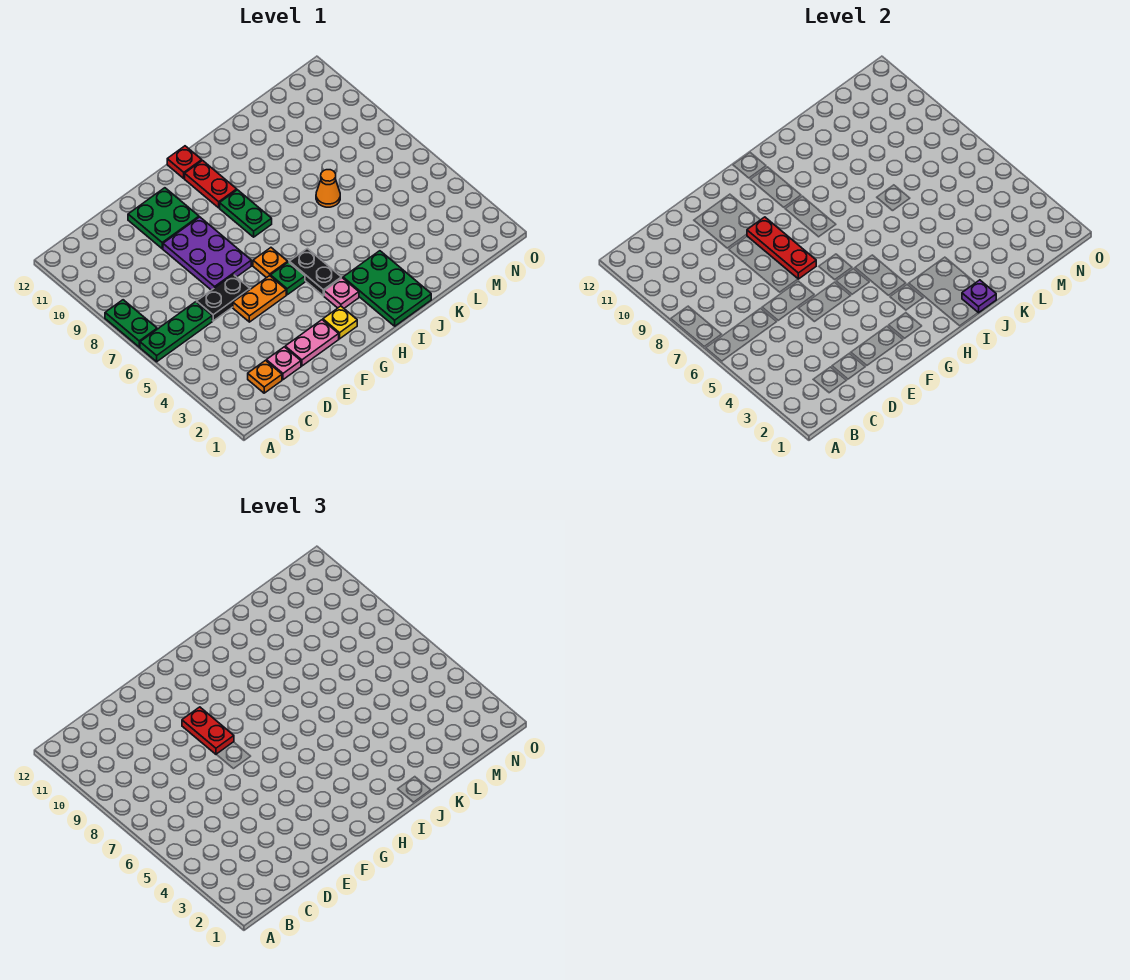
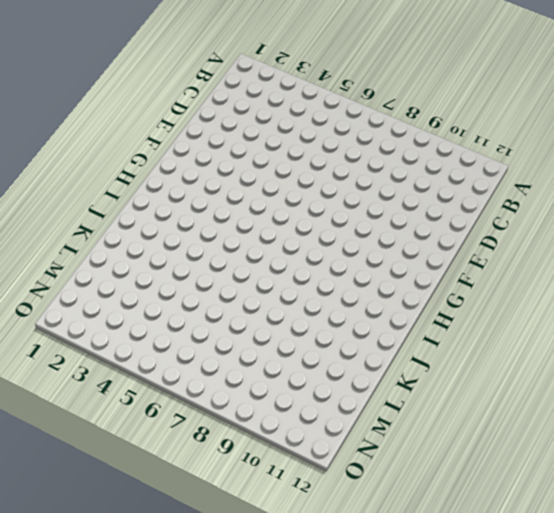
none -> green 1x3 plate [140,302,212,362]
none -> green 1x2 plate [105,300,157,347]
none -> orange 1x1 plate [248,361,282,393]

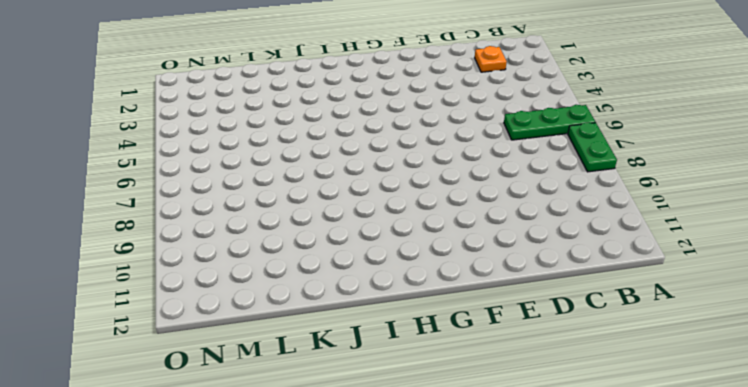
none -> pink 1x1 plate [266,347,301,380]
none -> black 1x2 plate [197,275,250,321]
none -> pink 1x2 plate [285,320,339,366]

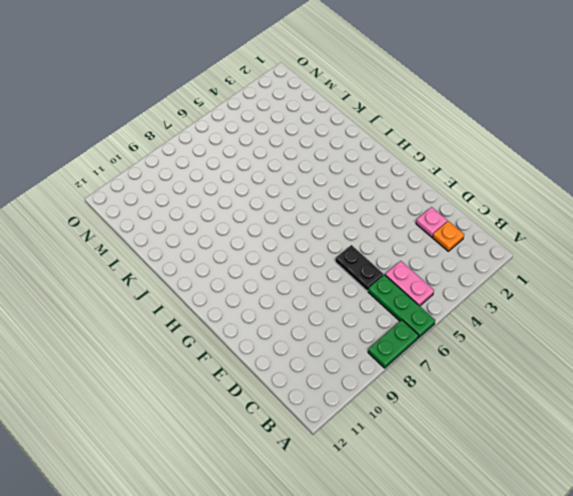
pink 1x2 plate [385,261,434,306] -> pink 1x2 plate moved to [285,320,339,366]
none -> orange 1x2 plate [233,276,286,322]
none -> purple 2x3 plate [163,217,251,290]
none -> green 2x2 plate [128,188,199,249]

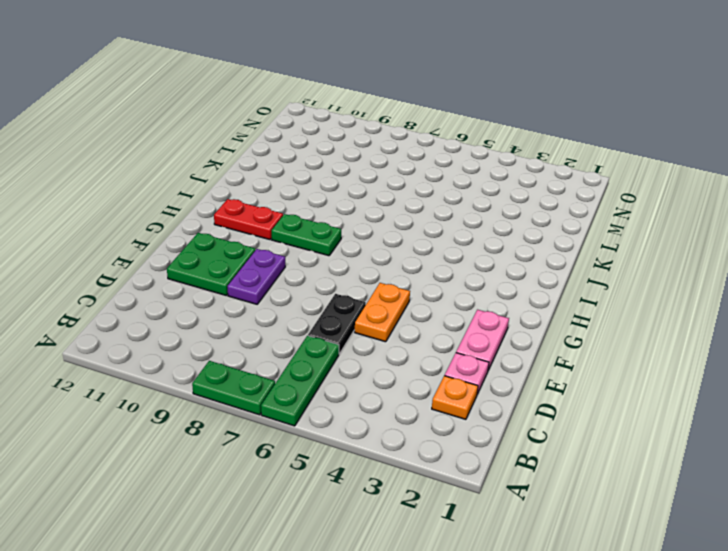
purple 1x2 plate [228,249,285,304] -> purple 2x3 plate [163,217,251,290]
none -> yellow 1x1 plate [323,306,357,339]
none -> green 1x1 plate [271,262,305,295]
none -> orange 1x1 plate [253,248,288,278]

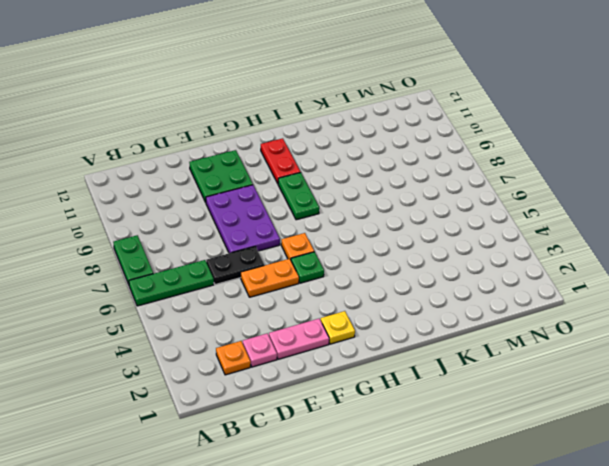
none -> pink 1x1 plate [324,278,359,308]
none -> black 1x2 plate [289,248,341,296]
none -> red 1x1 plate [167,146,202,178]

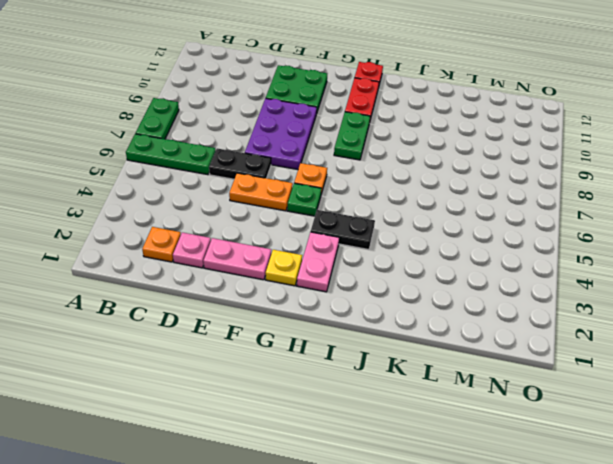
pink 1x2 plate [297,232,339,292] -> pink 1x1 plate [324,278,359,308]
black 1x2 plate [311,210,375,250] -> black 1x2 plate turned to [289,248,341,296]
none -> green 2x3 plate [343,251,431,326]
none -> orange 1x1 cone [316,170,340,207]
none -> red 1x3 plate [747,217,816,279]

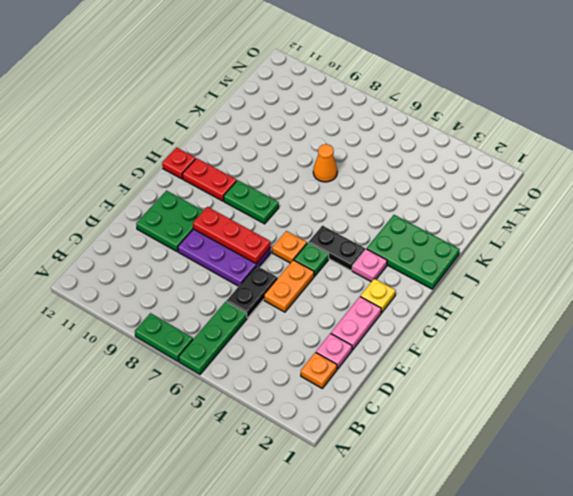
none -> purple 1x1 plate [962,280,996,313]
none -> red 1x2 plate [182,707,234,754]

